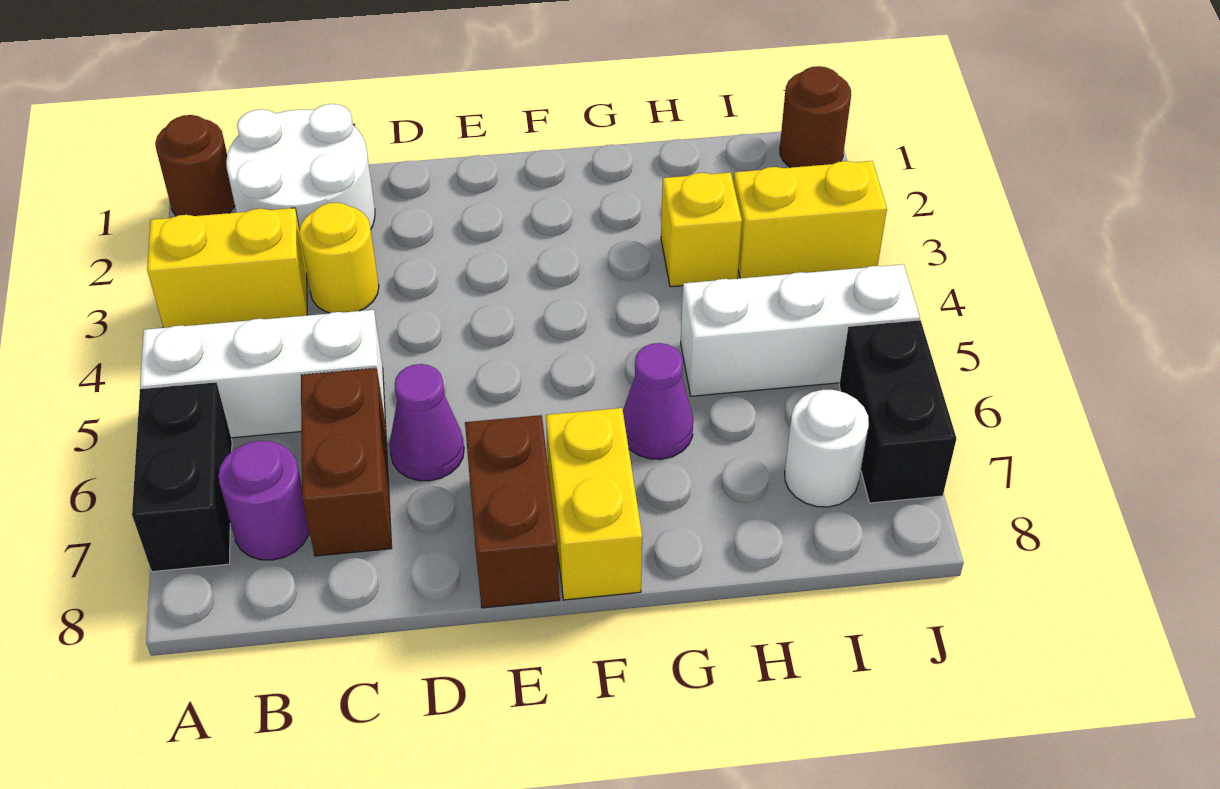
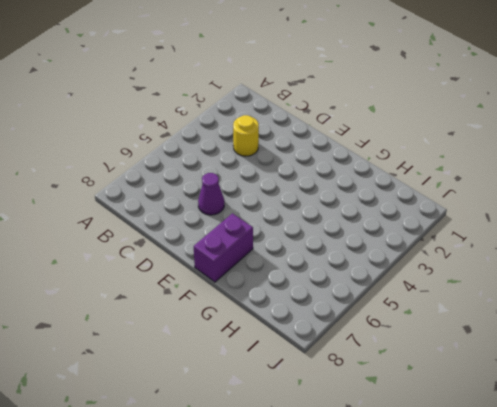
purple 1x2 brick [194,213,253,282] -> yellow 1x2 brick [546,408,642,600]
none -> brown 1x1 round brick [155,115,235,216]
none -> yellow 1x2 brick [147,208,307,328]
none -> white 1x3 brick [140,310,385,438]

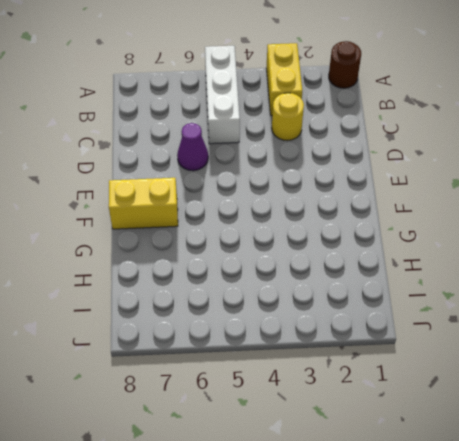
none -> black 1x2 brick [132,382,232,572]
none -> white 2x2 round brick [226,104,375,230]
none -> purple 1x1 round brick [218,441,309,560]

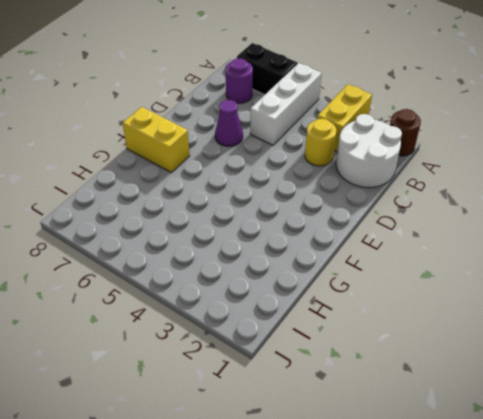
none -> brown 1x2 brick [301,368,392,556]
none -> brown 1x2 brick [465,415,560,608]
none -> purple 1x1 cone [623,343,693,459]

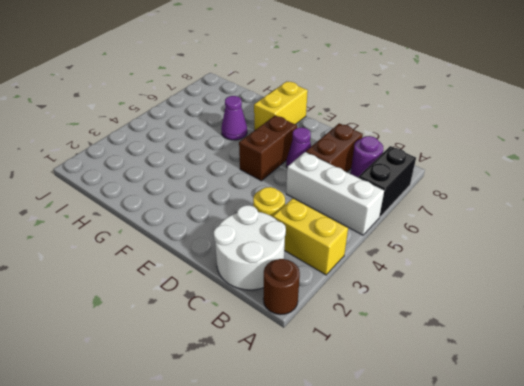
brown 1x2 brick [239,115,297,181] -> brown 1x2 brick moved to [465,415,560,608]
none -> yellow 1x1 brick [661,172,742,287]
none -> white 1x3 brick [681,264,920,396]
none -> yellow 1x2 brick [733,161,887,278]

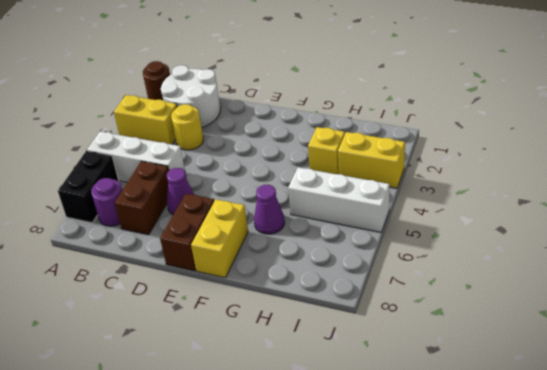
none -> white 1x1 round brick [785,390,869,507]
none -> brown 1x1 round brick [780,66,851,168]
none -> black 1x2 brick [839,320,956,503]

